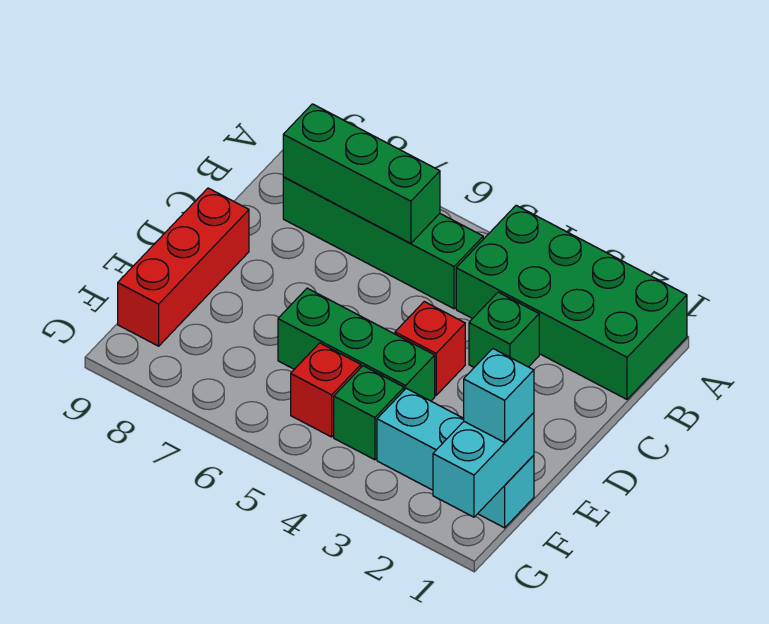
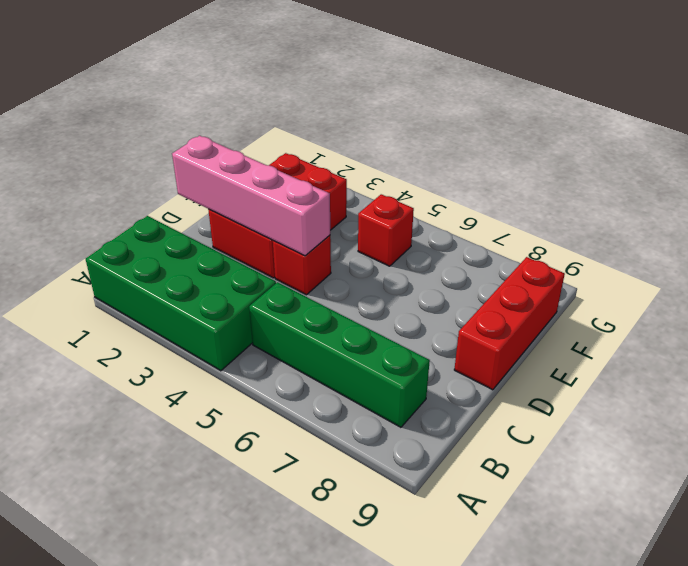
pink 1x4 brick [172,136,330,256] -> none
red 2x3 brick [208,153,347,278] -> cyan 1x3 brick [377,388,534,528]
none -> green 1x1 brick [469,292,539,367]
none -> green 1x3 brick [278,288,435,401]
none -> green 1x1 brick [334,366,404,460]

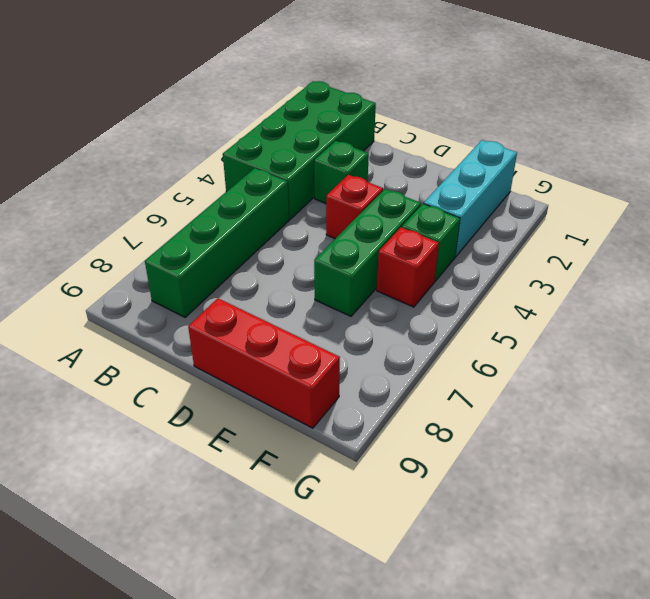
none -> green 1x3 brick [283,104,440,244]
none -> cyan 1x2 brick [433,413,534,517]
none -> cyan 1x1 brick [464,349,534,442]

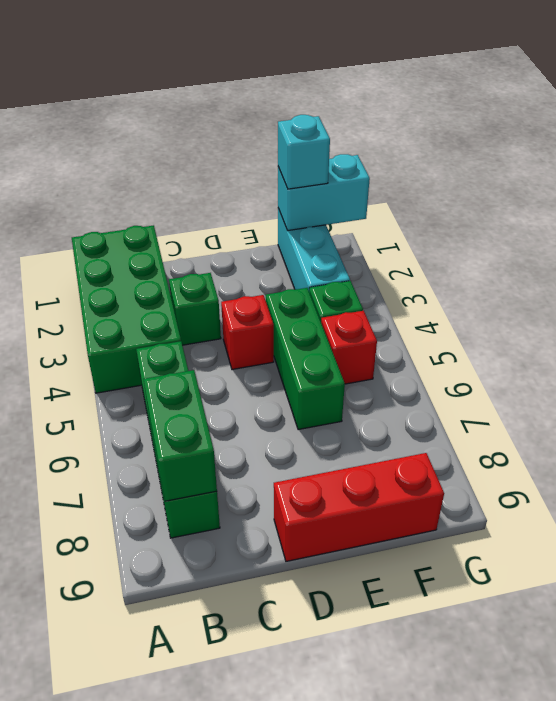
green 1x2 brick [143,370,217,501] -> green 1x3 brick [283,104,440,244]

